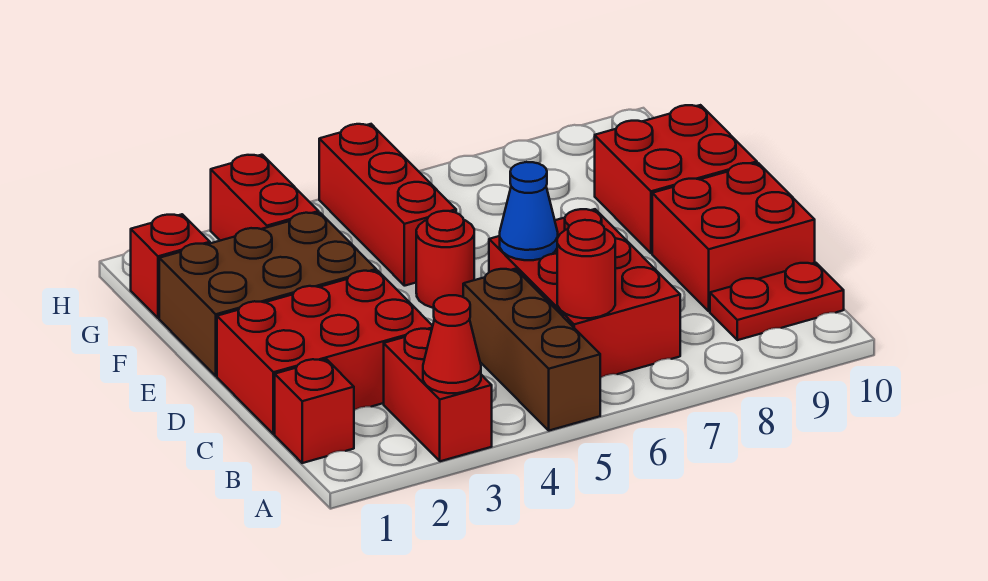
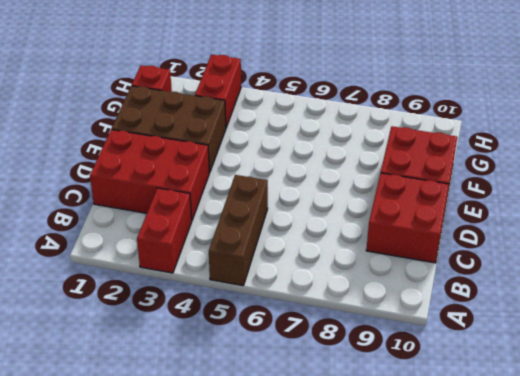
none -> red 1x1 brick [275,359,354,463]
none -> red 2x3 brick [489,209,680,378]
none -> red 1x2 plate [710,263,844,340]

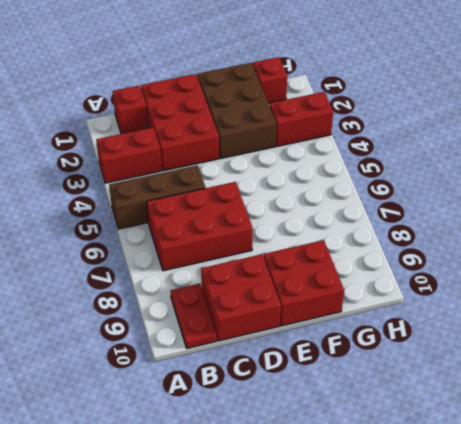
none -> red 1x1 round brick [416,211,474,308]
none -> red 1x3 brick [319,124,456,286]
none -> red 1x1 cone [423,295,481,393]

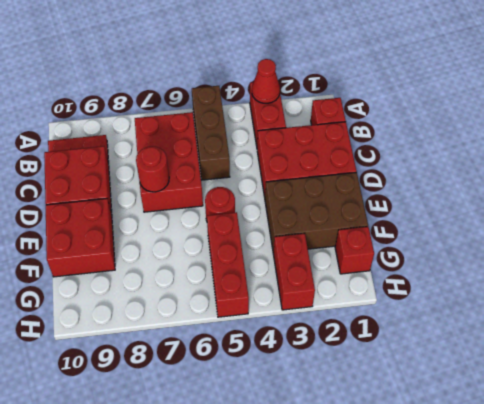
red 1x1 round brick [136,146,169,192] -> red 1x1 round brick moved to [557,220,615,318]
none -> blue 1x1 cone [500,162,558,260]

